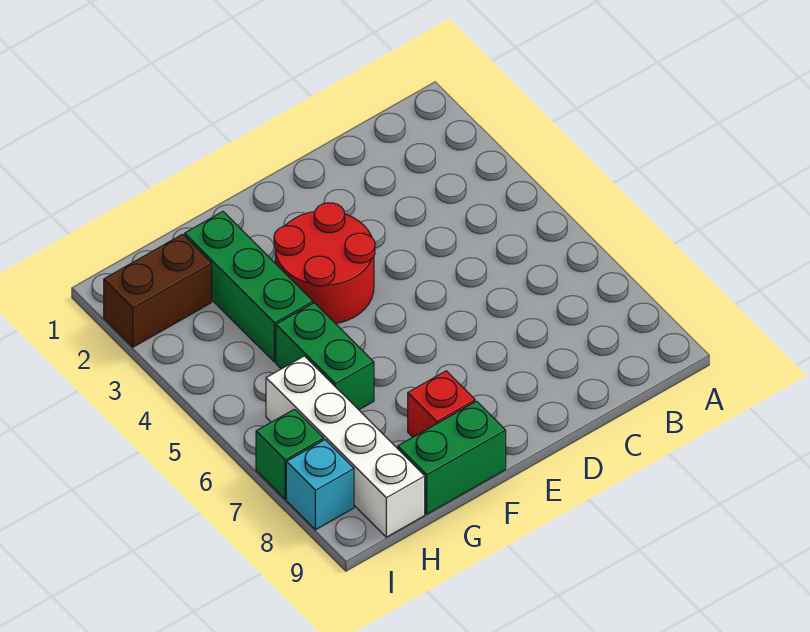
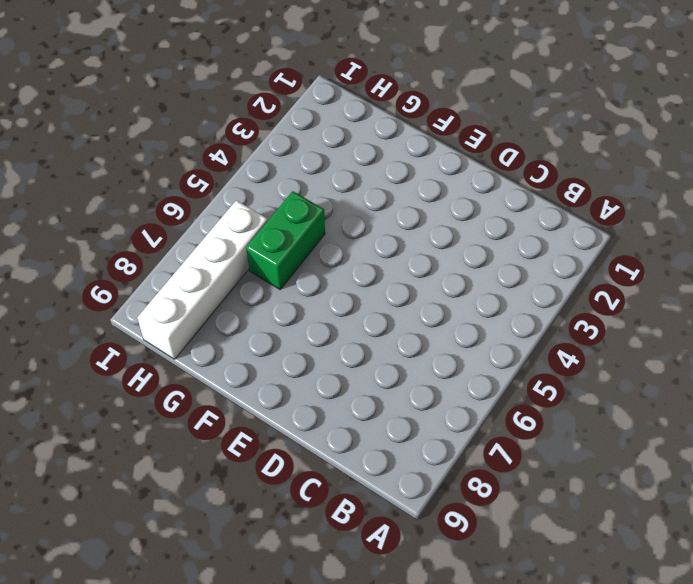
none -> red 2x2 round brick [274,203,375,324]
none -> red 1x1 brick [408,371,475,437]

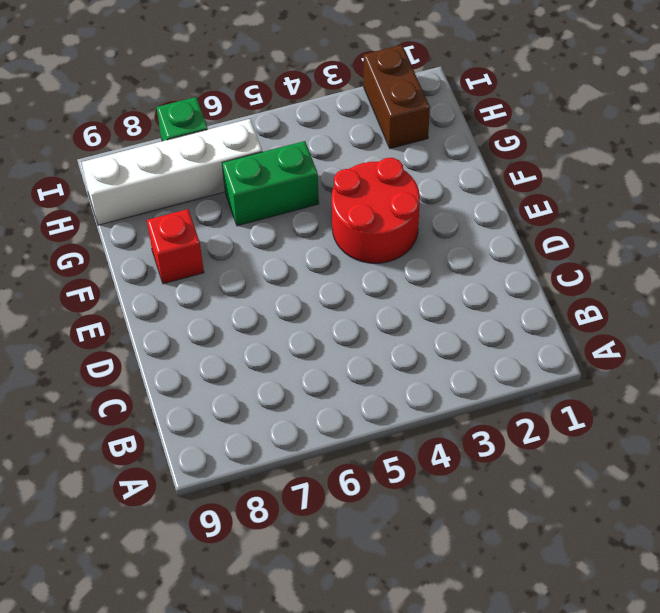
none -> green 1x2 brick [398,401,506,514]
none -> green 1x3 brick [185,212,313,362]

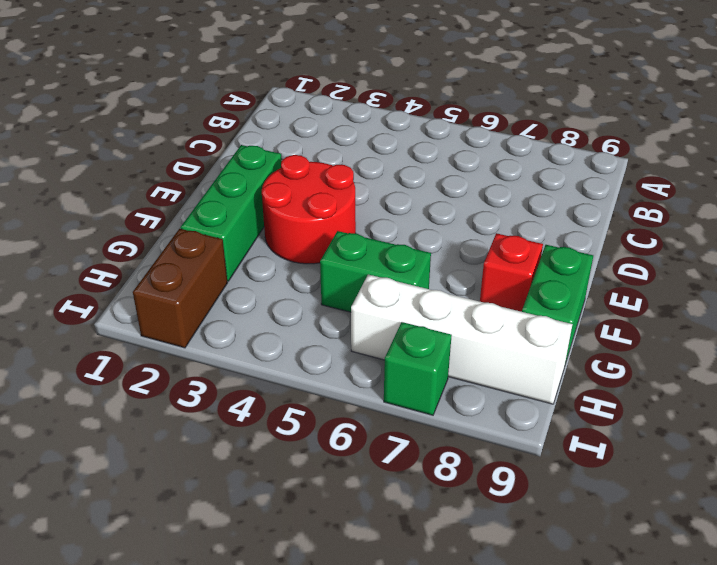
green 1x3 brick [180,145,282,281] -> green 1x3 brick turned to [185,212,313,362]
none -> cyan 1x1 brick [286,440,354,530]

